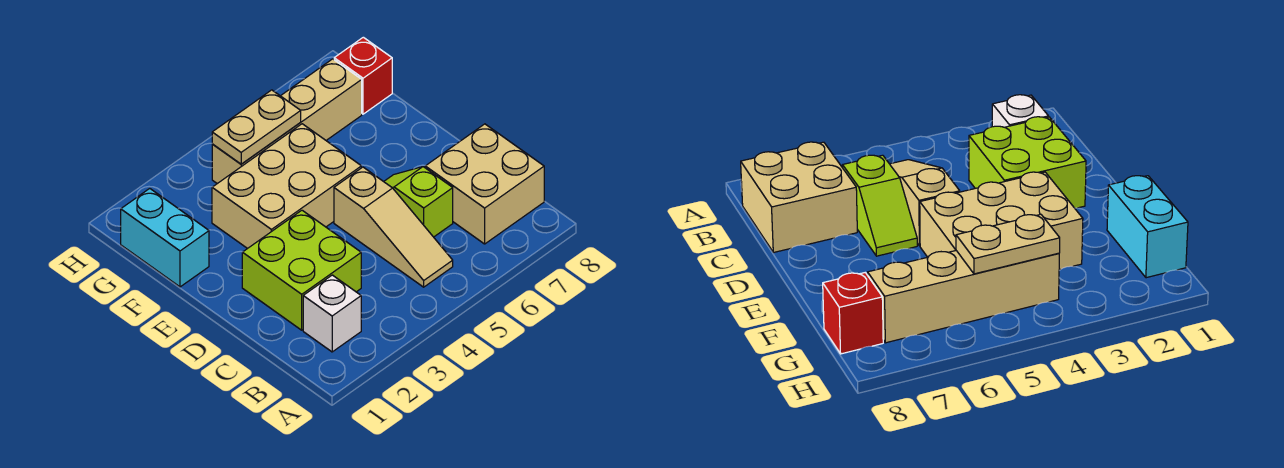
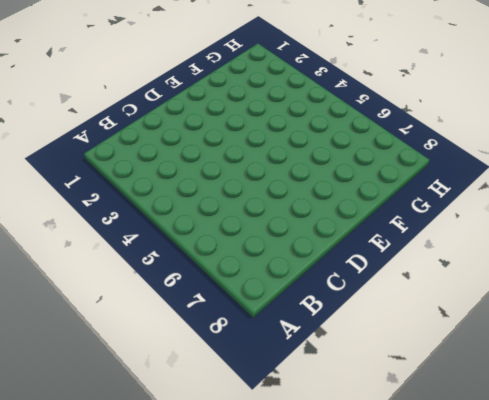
none -> white 1x1 brick [303,275,361,352]
none -> tan 1x3 slope [334,167,453,287]

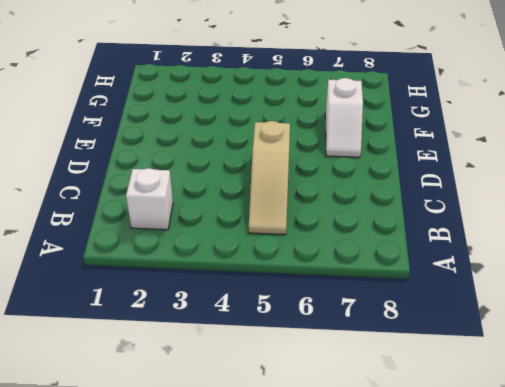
white 1x2 slope [325,78,363,157] -> none
none -> tan 2x2 brick [425,124,544,244]
none -> lime 2x2 brick [242,210,361,330]

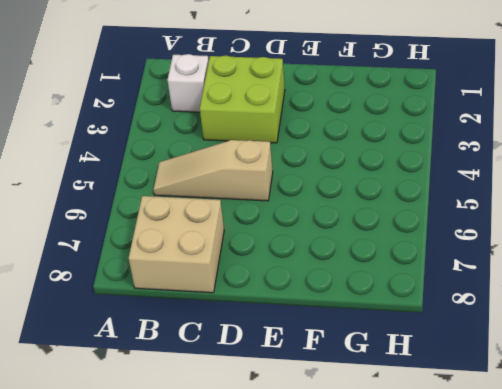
none -> lime 1x2 slope [384,167,453,237]
none -> tan 2x3 brick [212,124,361,249]

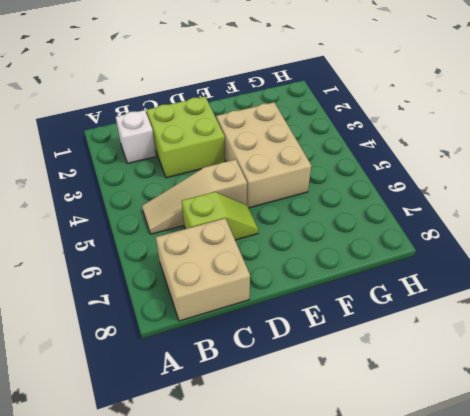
none -> cyan 1x2 brick [121,188,209,287]
none -> tan 1x4 brick [212,59,362,184]

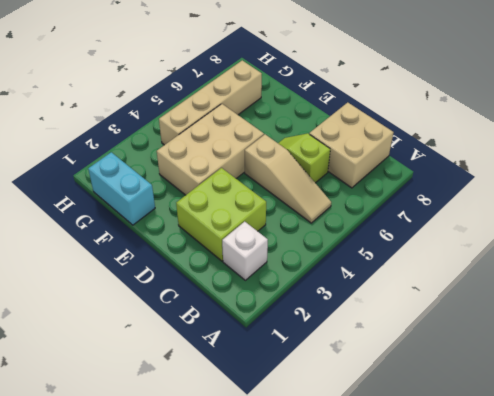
none -> red 1x1 brick [334,37,392,114]
none -> tan 1x2 plate [212,90,301,164]

